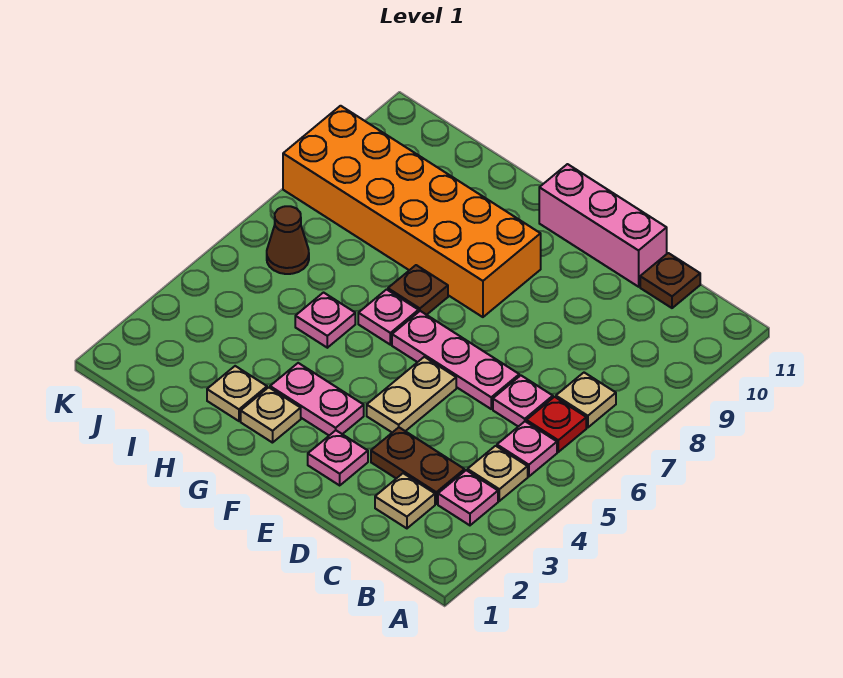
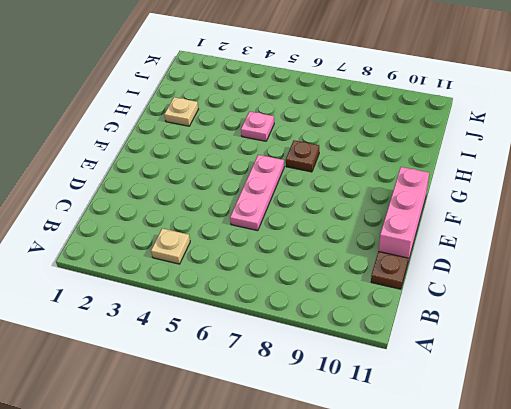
none -> pink 1x1 plate [438,470,498,525]
none -> pink 1x1 plate [497,421,557,476]
none -> red 1x1 plate [526,397,586,452]

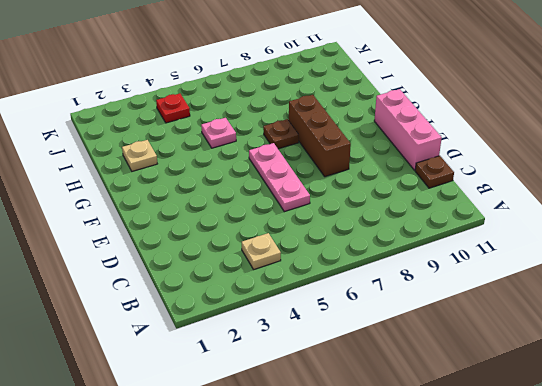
brown 1x3 brick [289,95,351,177] -> orange 2x6 brick [283,106,541,317]
red 1x1 plate [156,94,190,123] -> red 1x1 plate moved to [526,397,586,452]
none -> pink 1x1 plate [438,470,498,525]
none -> pink 1x1 plate [497,421,557,476]
none -> tan 1x1 plate [556,373,616,428]

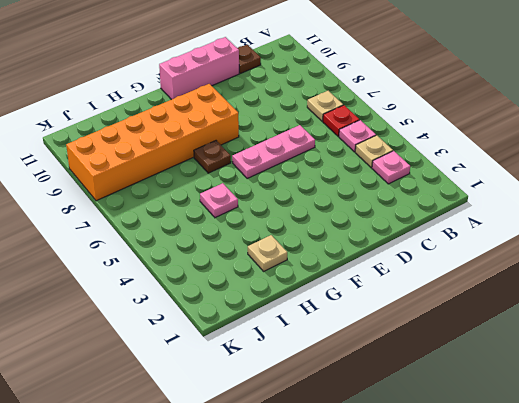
none -> tan 1x1 plate [375,473,435,528]
none -> brown 1x2 plate [371,427,464,504]
none -> pink 1x1 plate [493,376,553,427]

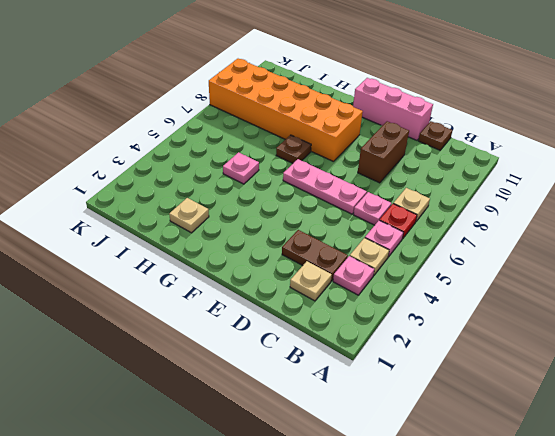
brown 1x2 brick [358,121,409,183] -> none
none -> pink 1x1 plate [308,430,368,485]
none -> tan 1x2 plate [367,357,456,432]
none -> pink 1x2 plate [270,363,364,435]

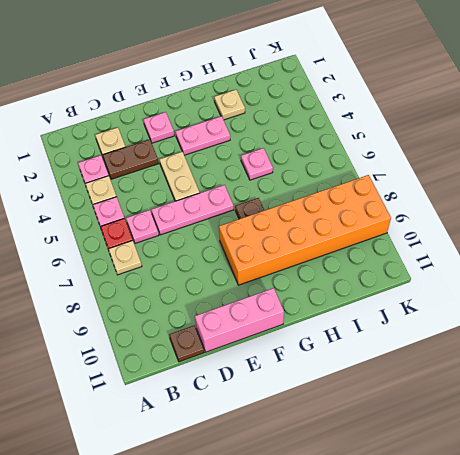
none -> tan 1x1 plate [241,387,301,443]
none -> pink 1x1 plate [358,290,419,345]
none -> brown 1x1 cone [267,206,309,274]

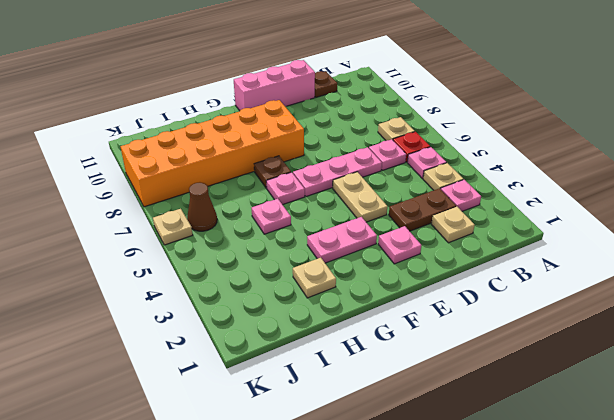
tan 1x1 plate [153,209,193,245] -> tan 1x1 plate moved to [241,387,301,443]

